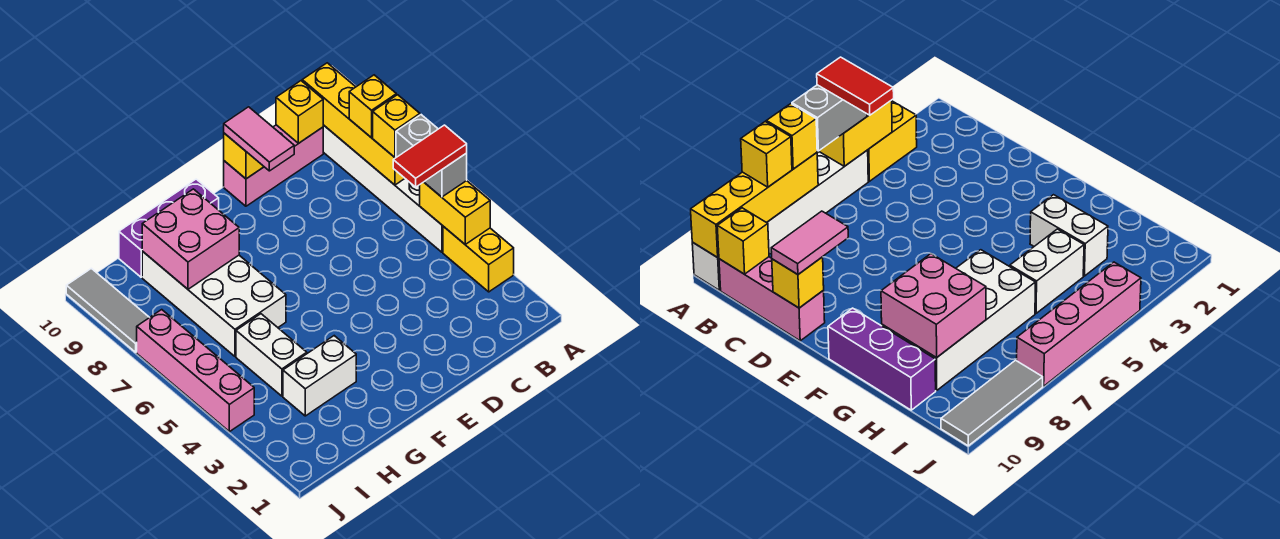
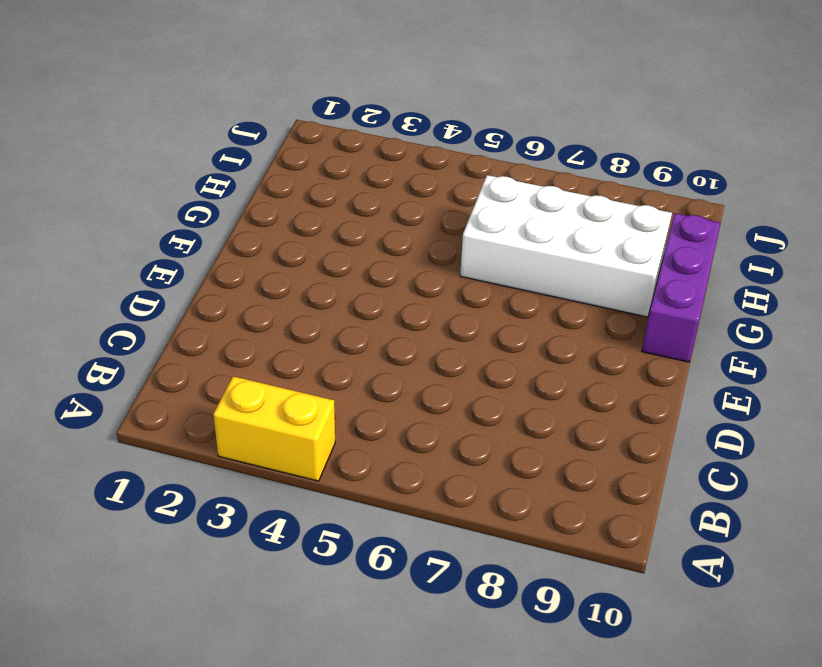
none -> white 1x6 brick [323,125,443,252]
none -> pink 1x3 brick [224,125,323,206]
none -> white 1x2 brick [283,336,356,416]

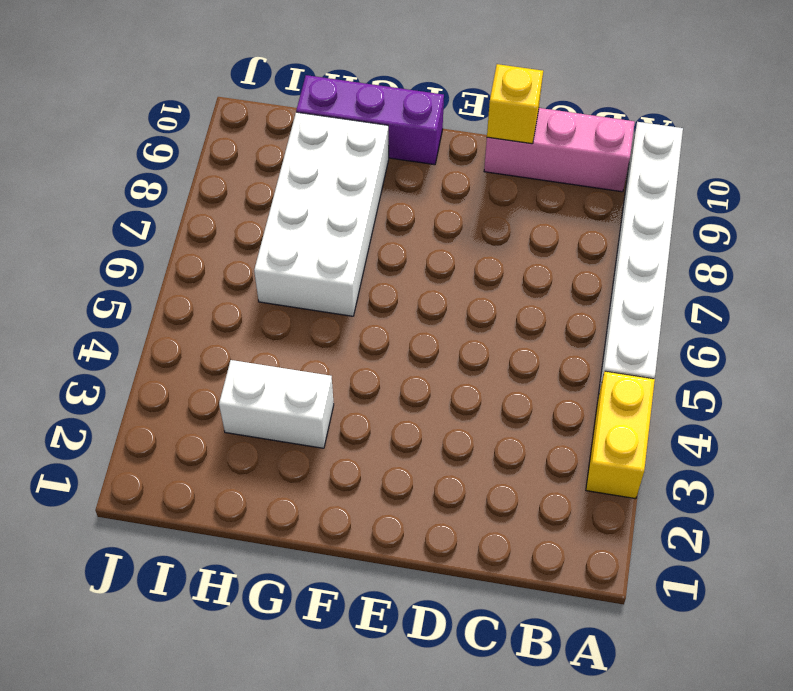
none -> white 1x2 brick [236,314,307,396]
none -> pink 1x4 brick [137,310,254,432]
none -> grey 1x3 tile [66,268,150,352]

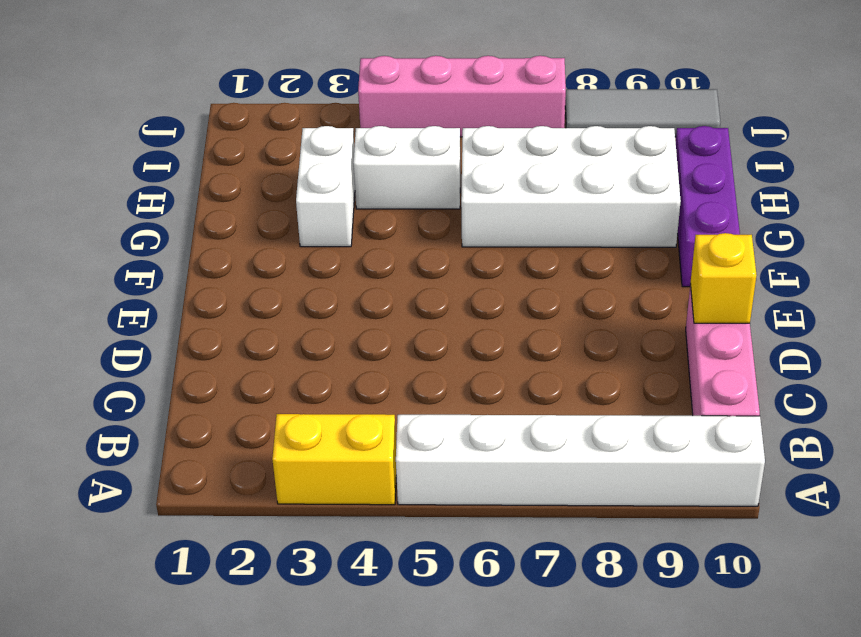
none -> yellow 1x2 brick [420,181,490,244]
none -> yellow 1x4 brick [302,63,405,185]
none -> yellow 1x1 brick [276,81,323,143]

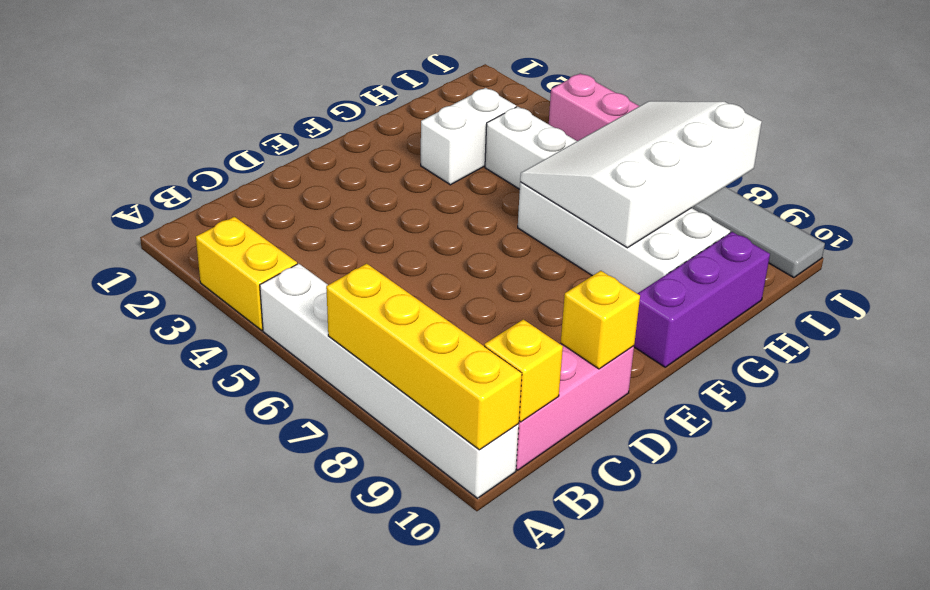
white 3x4 slope [520,101,762,248] -> pink 2x2 brick [142,189,239,289]
none -> yellow 1x2 brick [420,181,490,244]
none -> grey 1x2 brick [396,115,467,197]
none -> yellow 1x1 brick [373,95,420,157]

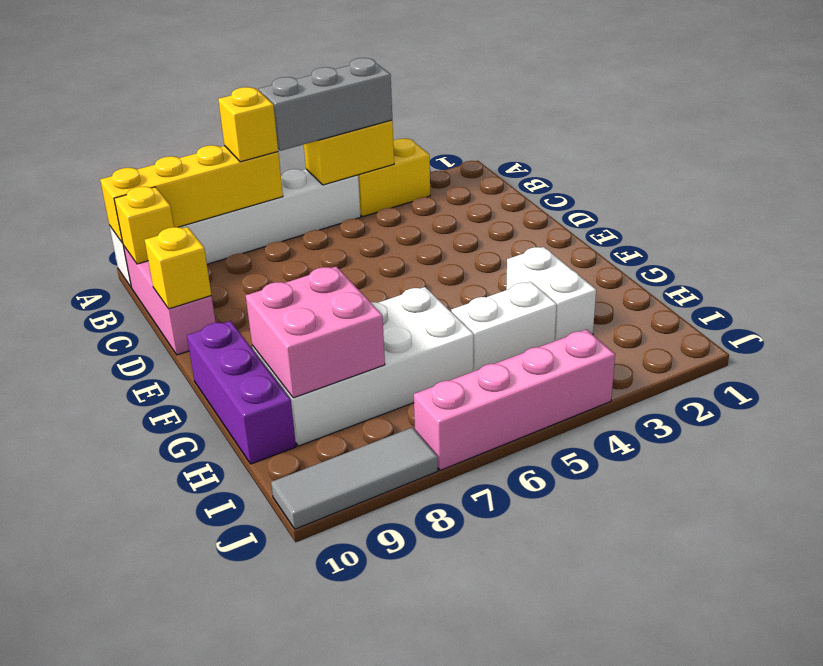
grey 1x3 brick [259,58,392,151] -> grey 1x2 brick [396,115,467,197]
none -> yellow 1x1 brick [349,75,396,138]
none -> pink 1x2 tile [224,107,294,171]
none -> red 1x2 tile [393,125,467,187]

